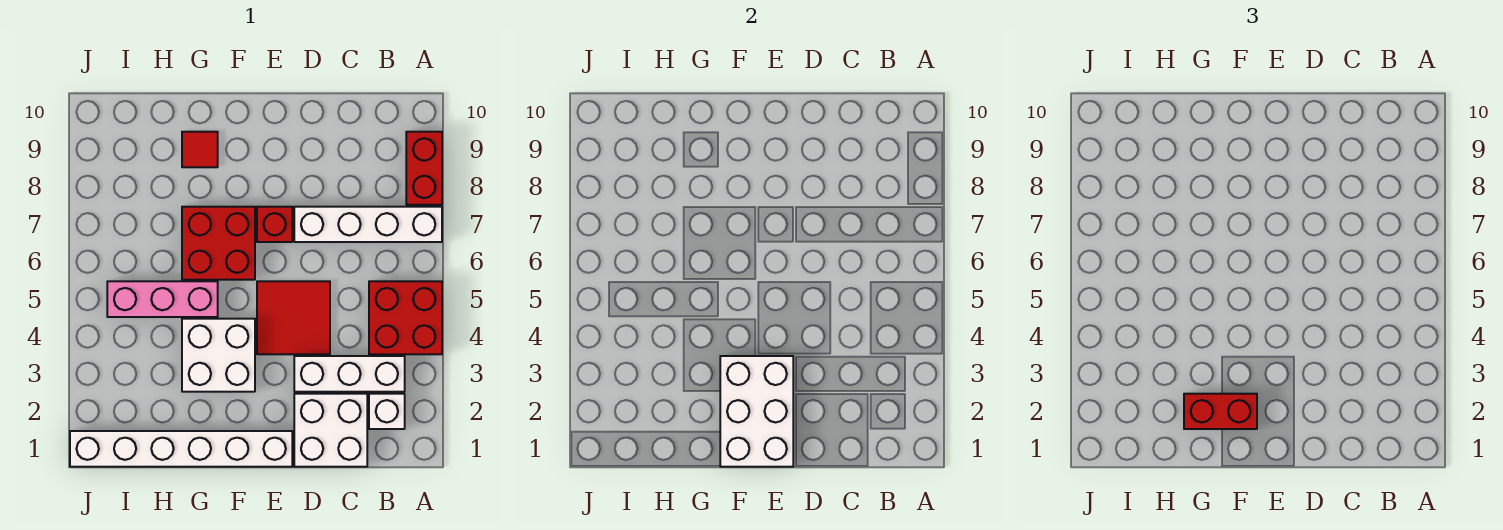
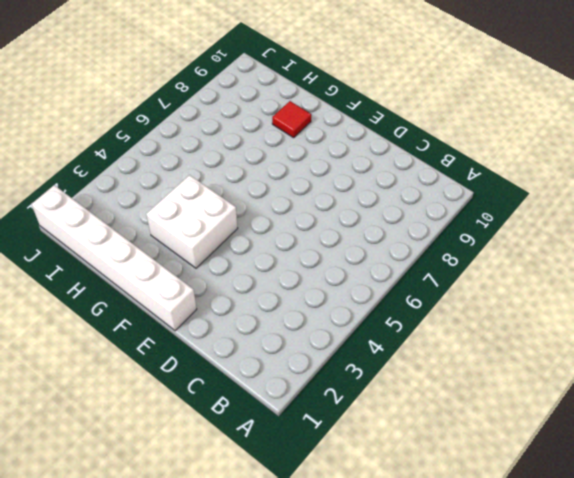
none -> red 2x2 brick [369,281,442,354]
none -> white 1x4 brick [294,207,442,242]
none -> red 1x2 brick [406,132,442,205]

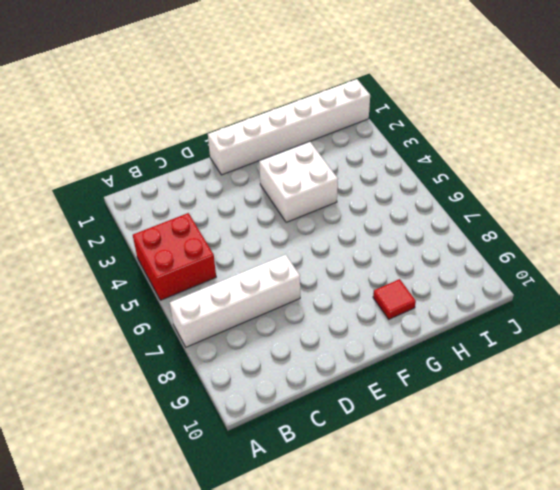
none -> red 1x2 brick [406,132,442,205]
none -> white 1x1 brick [369,394,405,429]
none -> white 1x3 brick [294,356,405,392]

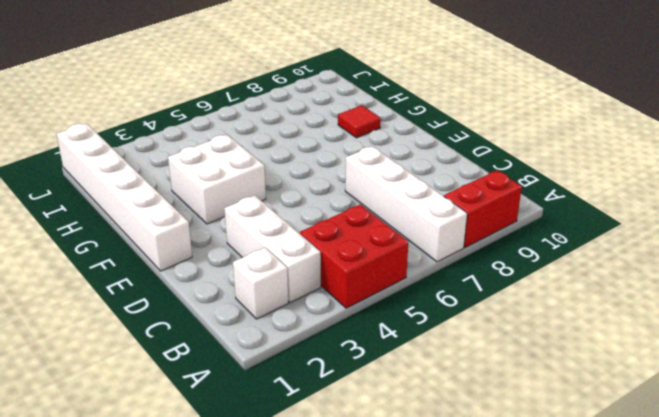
none -> white 2x2 brick [294,394,367,467]
none -> red 2x2 tile [257,281,330,354]
none -> red 1x1 brick [257,207,292,242]

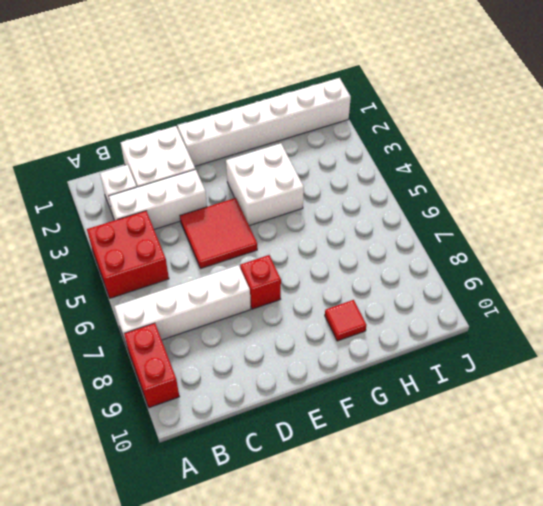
none -> red 2x2 brick [182,207,255,280]
none -> pink 1x3 brick [107,281,218,317]
none -> white 2x3 brick [720,356,793,467]

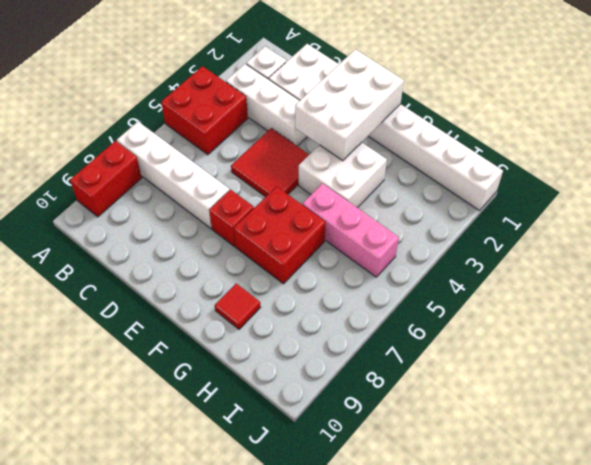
none -> red 1x2 brick [1184,394,1257,429]

